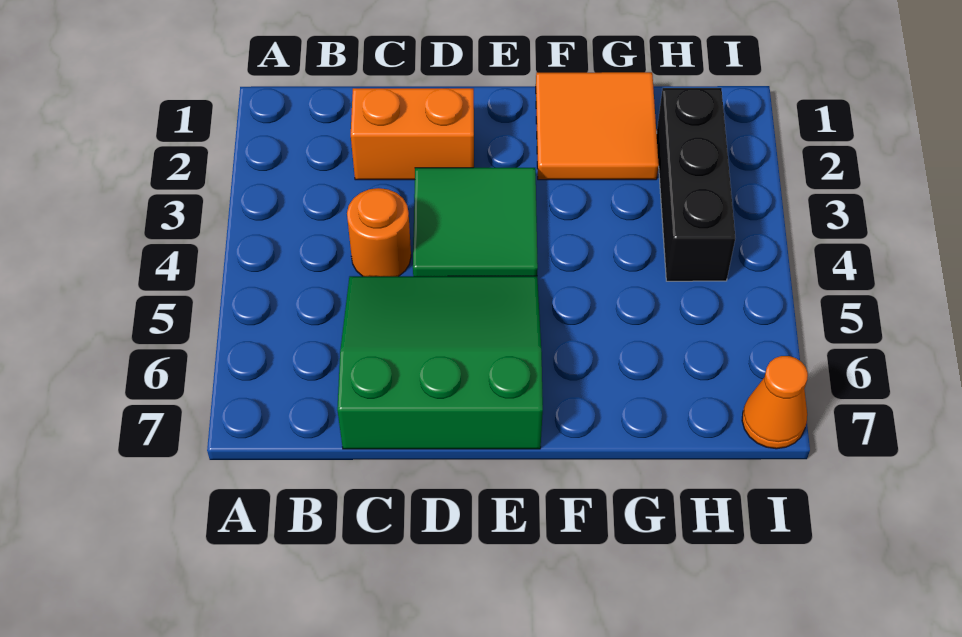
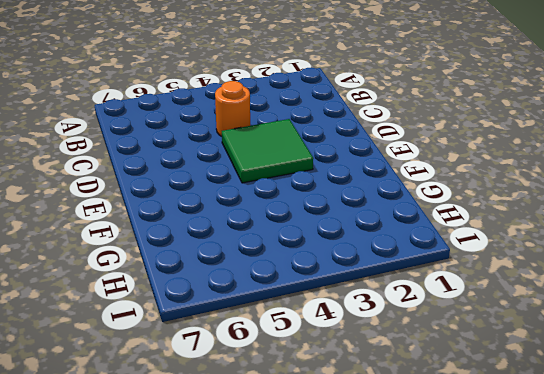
none -> orange 1x2 brick [351,88,474,180]
none -> green 3x3 slope [337,276,543,449]

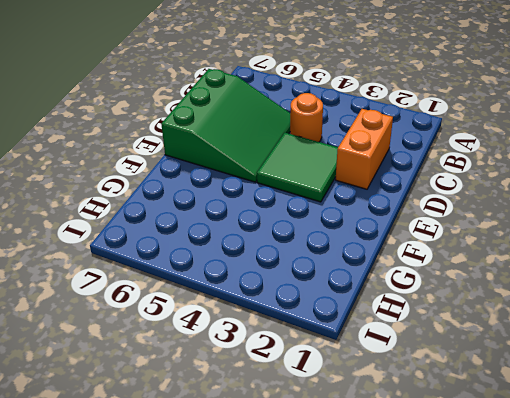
none -> orange 2x2 tile [536,72,659,180]
none -> black 1x3 brick [656,88,735,281]

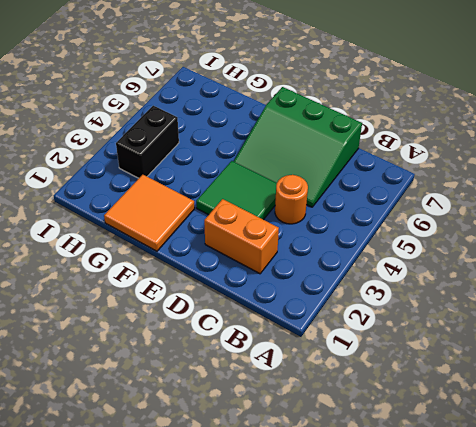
black 1x2 brick [116,106,179,178] -> black 1x3 brick [656,88,735,281]
none -> orange 1x1 cone [742,356,808,449]

